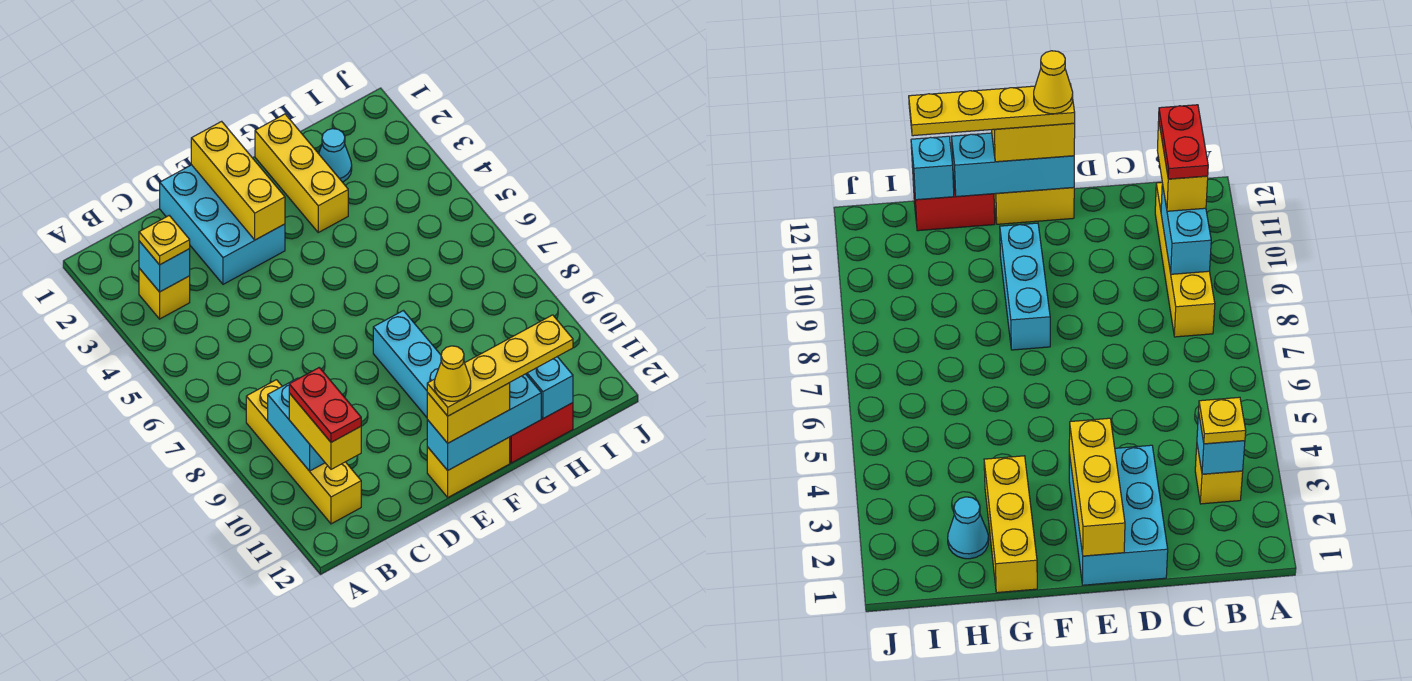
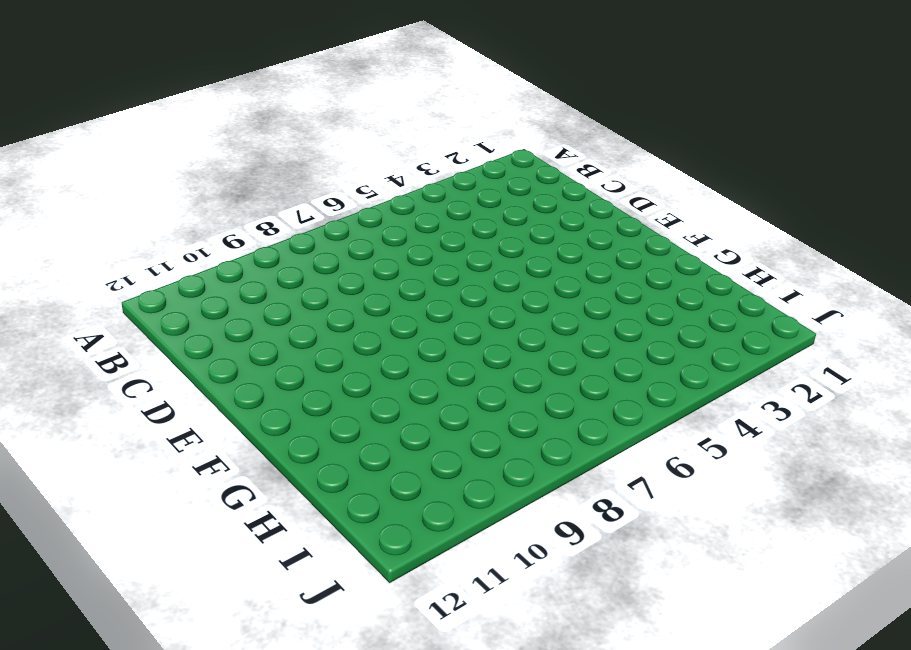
none -> yellow 1x1 brick [139,268,190,319]
none -> yellow 1x4 brick [246,380,361,524]
none -> cyan 2x3 brick [160,165,285,284]

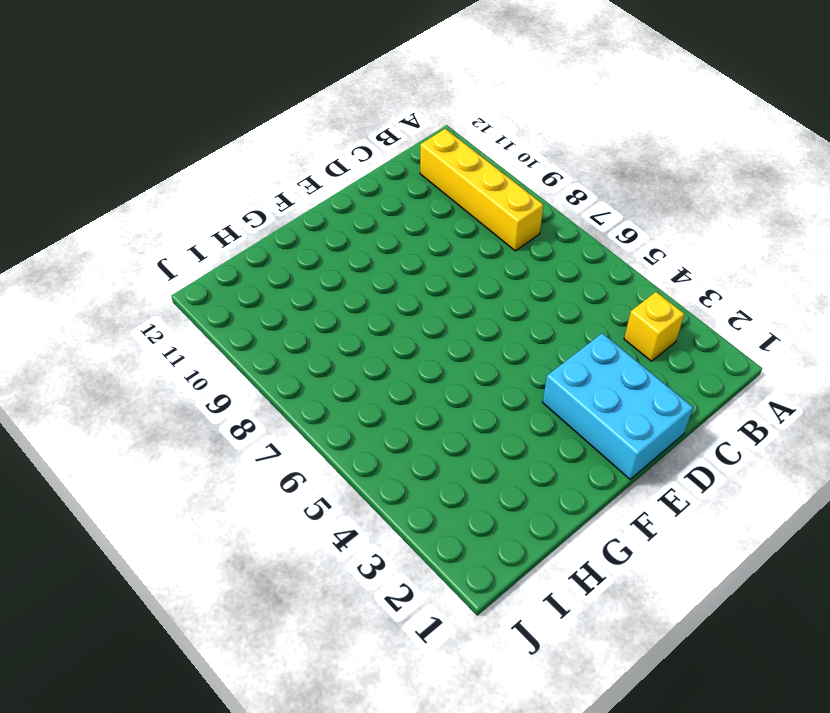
none -> yellow 1x2 brick [427,437,510,497]
none -> cyan 1x3 brick [373,311,441,417]
none -> yellow 1x3 brick [255,114,348,232]

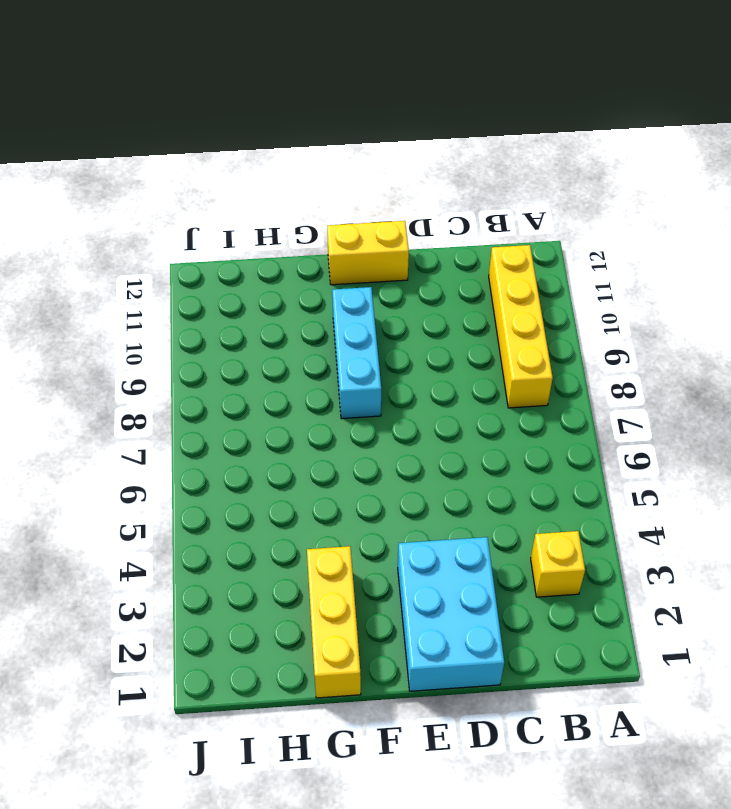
none -> red 1x2 brick [510,403,573,463]
none -> cyan 1x1 cone [319,129,352,182]
none -> cyan 1x1 brick [139,241,190,292]

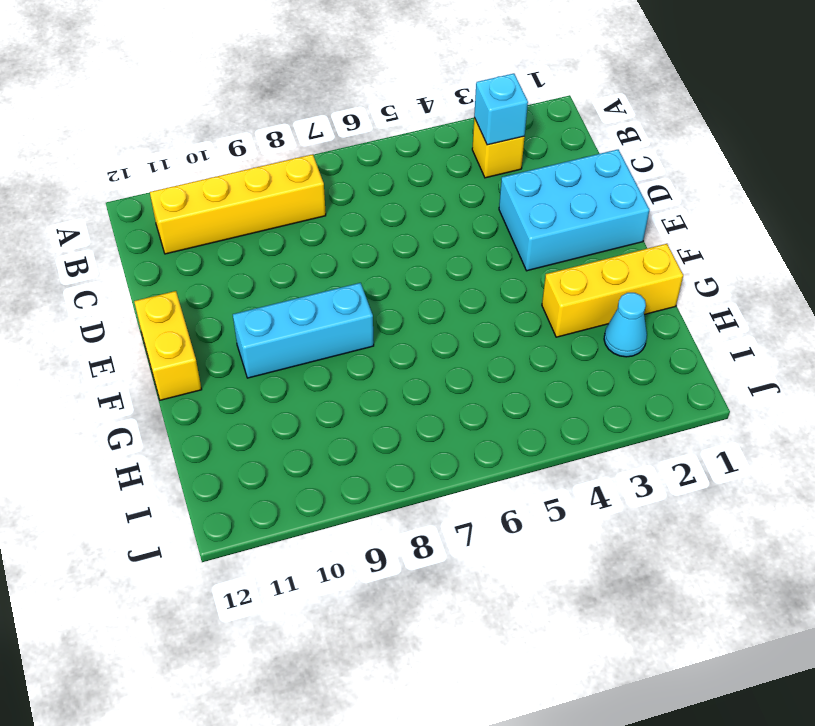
none -> red 1x2 brick [510,403,573,463]
none -> cyan 1x2 brick [268,378,325,471]
none -> yellow 1x3 brick [191,121,285,240]

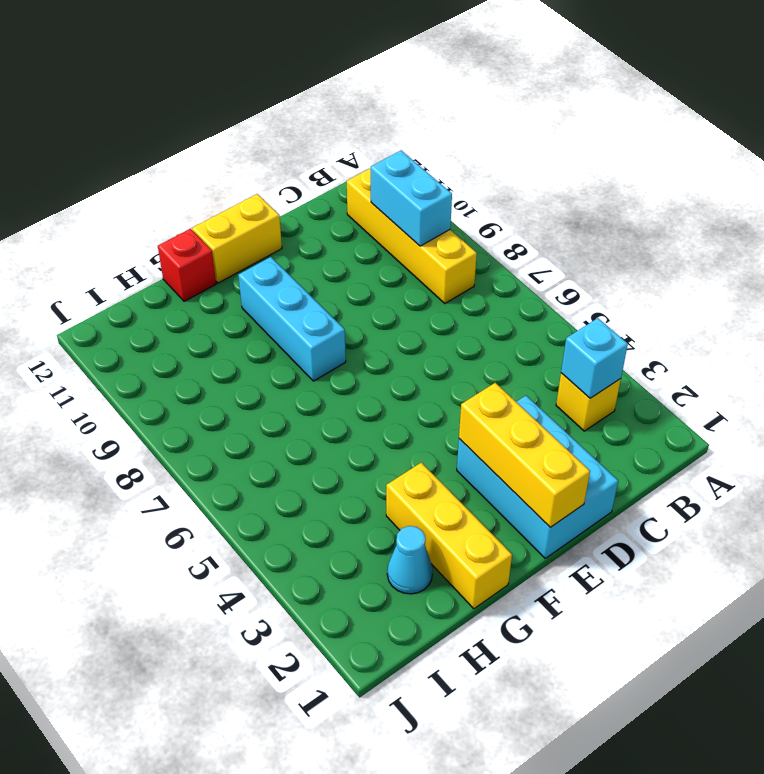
red 1x1 brick [158,229,216,301] -> red 1x2 brick [510,403,573,463]
none -> cyan 1x3 brick [427,374,541,470]
none -> cyan 1x1 brick [526,357,573,419]
none -> yellow 1x1 plate [139,216,190,265]

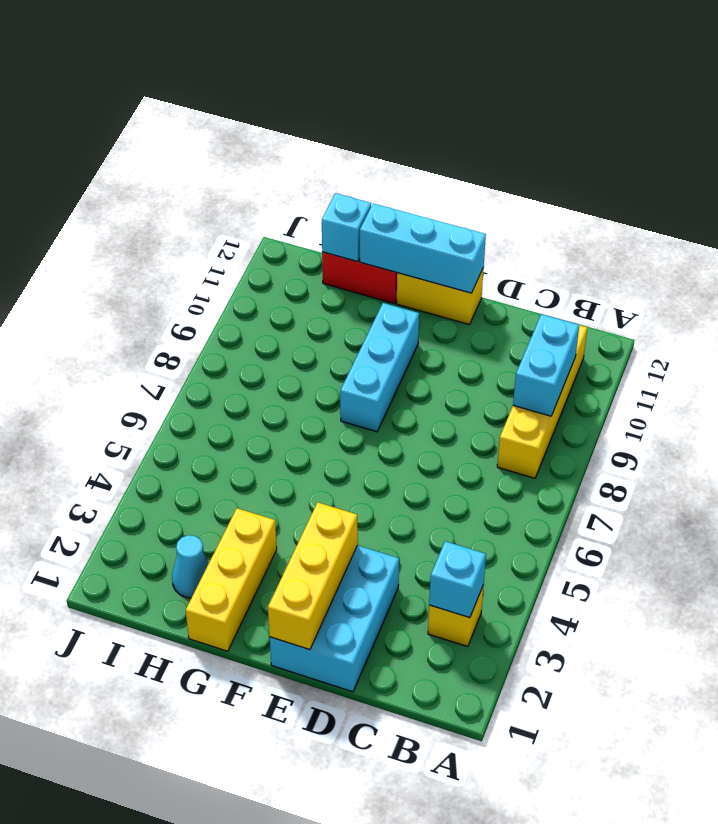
none -> yellow 1x1 plate [139,216,190,265]
none -> yellow 1x2 brick [289,393,361,469]
none -> yellow 1x2 brick [427,383,510,443]

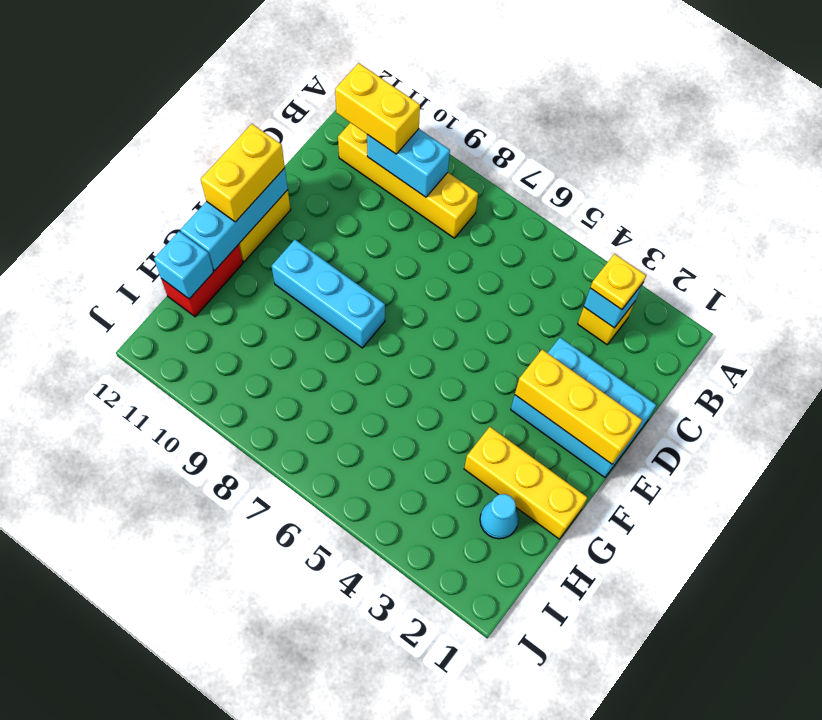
none -> red 1x2 plate [289,368,361,442]
none -> yellow 1x4 plate [427,315,573,416]
none -> yellow 1x1 cone [434,346,471,401]

